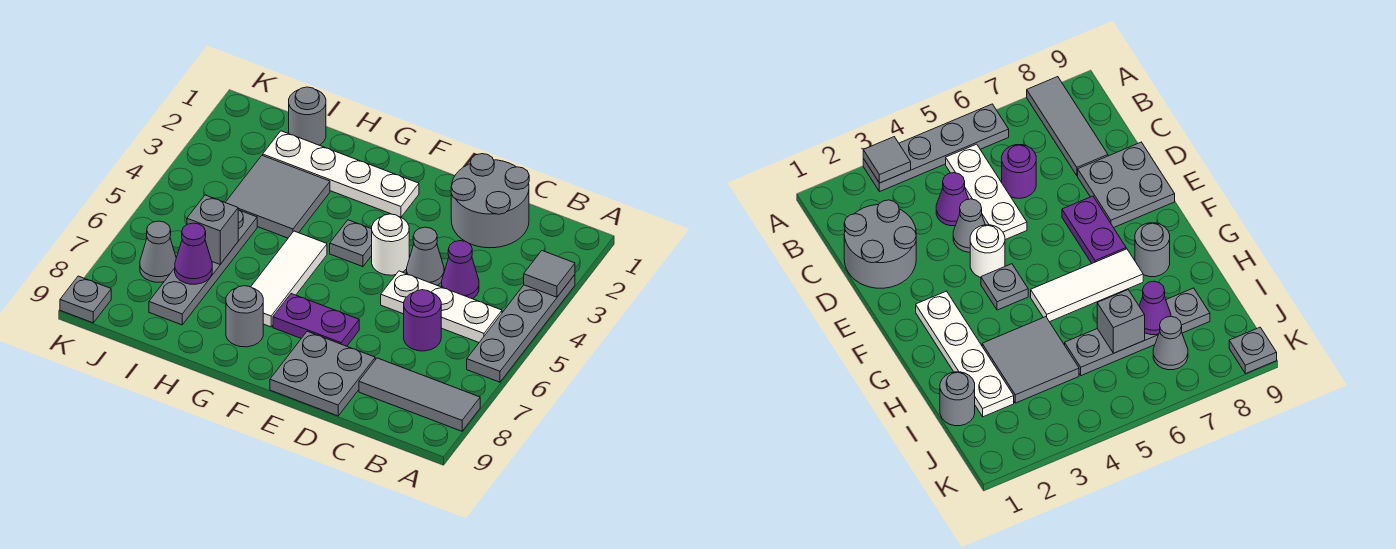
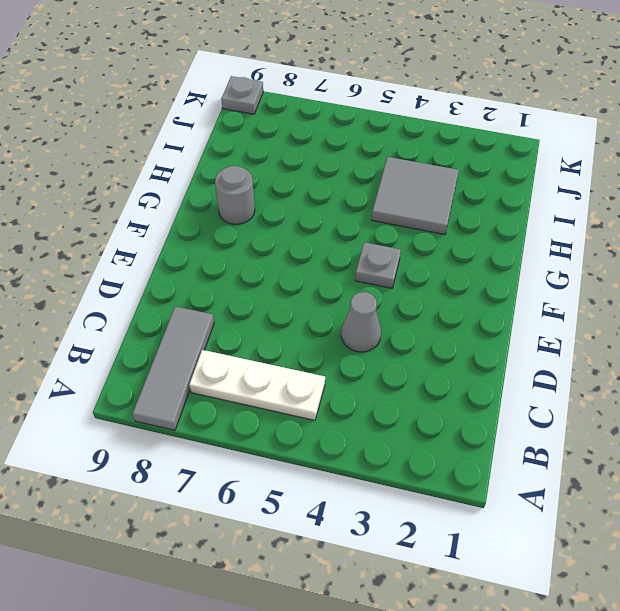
white 1x3 plate [189,350,325,420] -> white 1x3 plate turned to [381,271,502,342]
none -> grey 1x4 plate [467,275,575,382]
none -> grey 2x2 round brick [451,154,529,248]
none -> purple 1x1 cone [442,241,479,299]

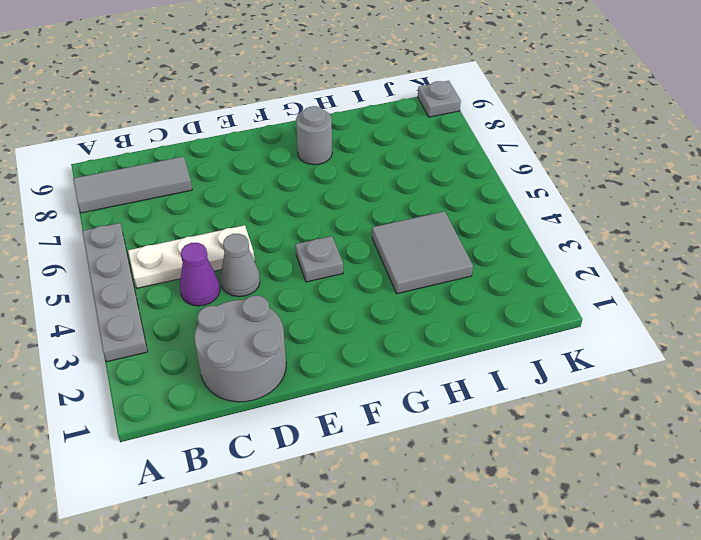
none -> purple 1x1 round brick [404,290,441,351]
none -> grey 2x2 plate [270,331,375,416]
none -> white 1x1 round brick [372,214,409,275]

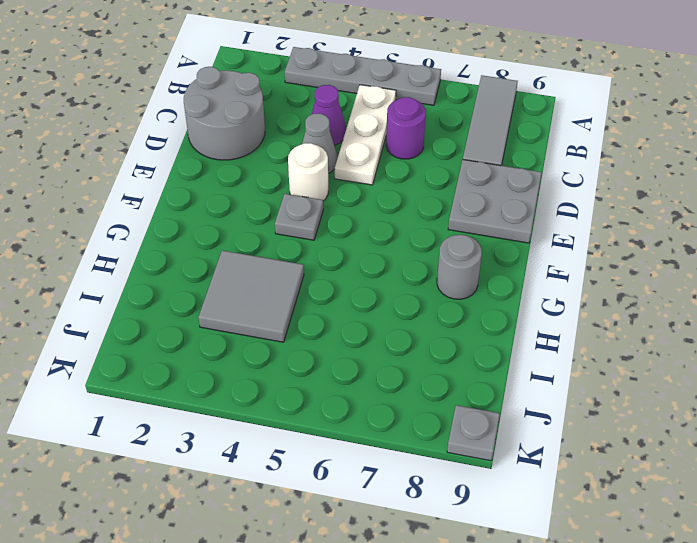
none -> purple 1x2 plate [273,294,359,346]
none -> white 1x4 plate [263,131,419,217]
none -> white 1x3 tile [251,231,327,327]

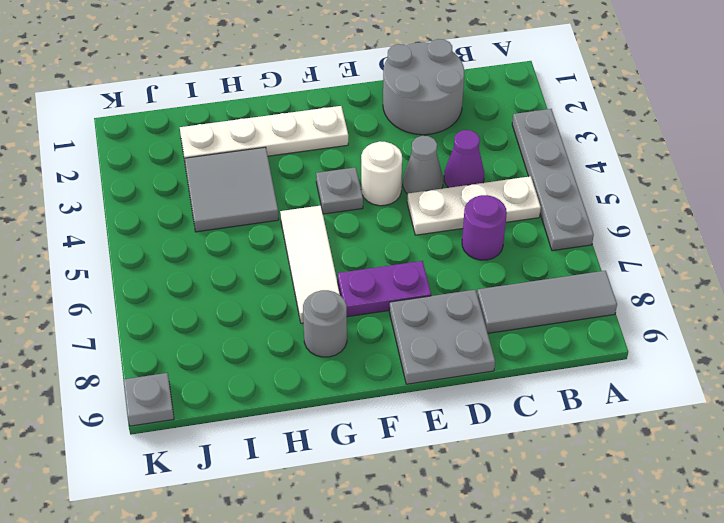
none -> grey 1x1 round brick [289,87,326,145]
none -> grey 1x4 plate [149,210,257,325]
none -> grey 1x1 cone [140,221,176,282]

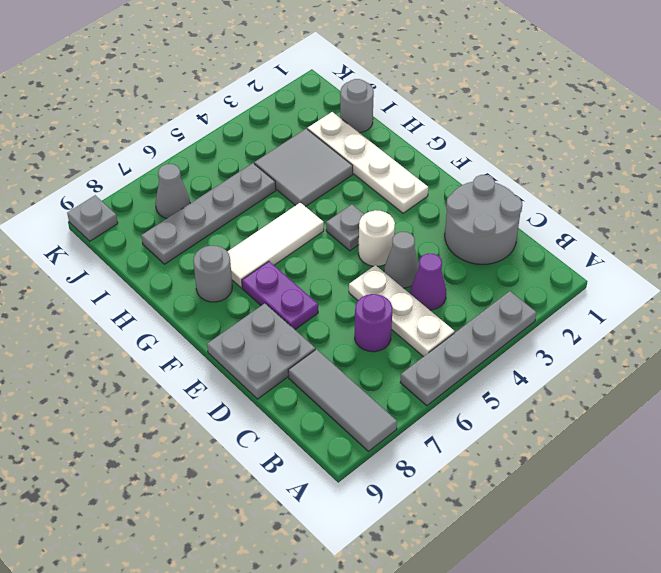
none -> grey 1x1 tile [524,251,575,297]
none -> grey 1x1 brick [187,195,238,264]
none -> purple 1x1 cone [175,223,212,284]

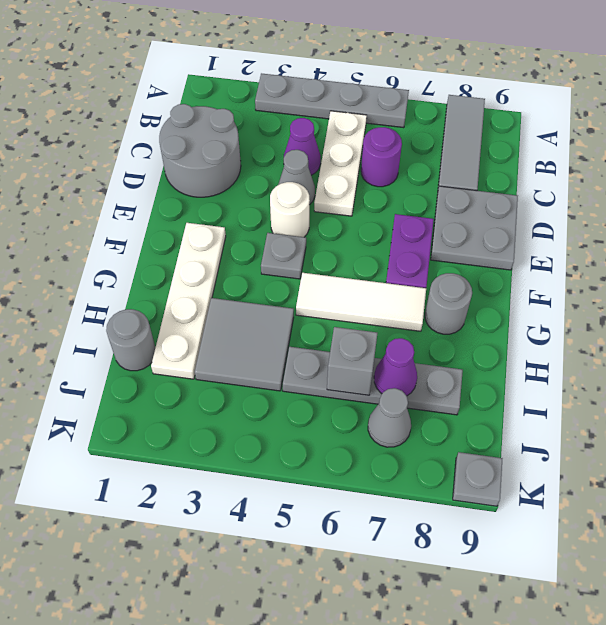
none -> grey 1x1 tile [524,251,575,297]

